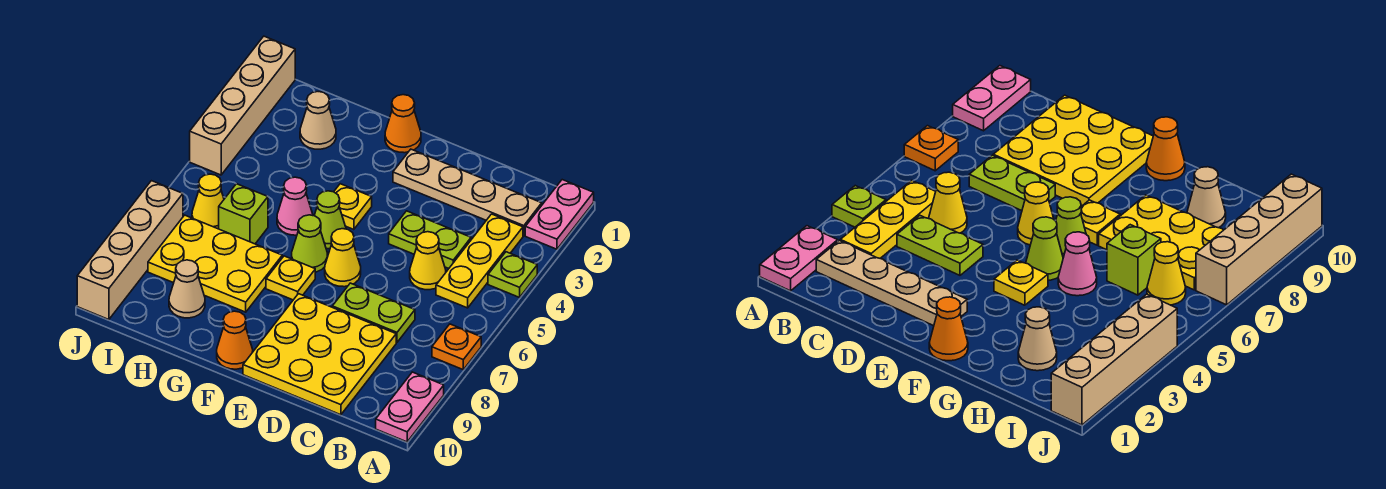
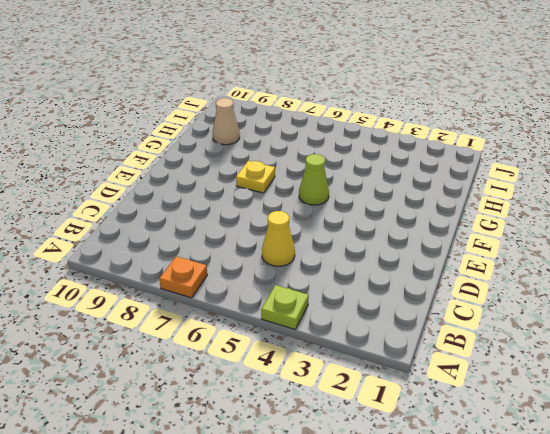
none -> pink 1x2 plate [525,180,594,249]
none -> pink 1x2 plate [376,372,444,442]
none -> tan 1x4 plate [393,149,542,236]

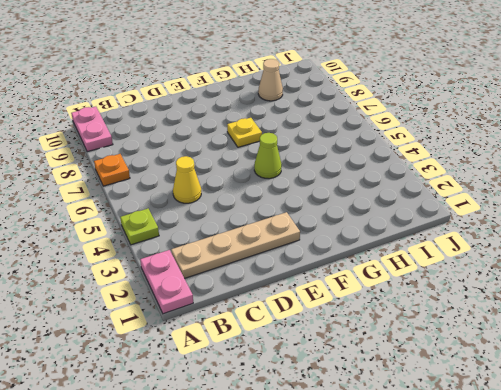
none -> yellow 1x3 plate [436,214,523,308]
none -> lime 1x2 plate [389,211,471,268]
none -> lime 1x2 plate [332,283,415,342]

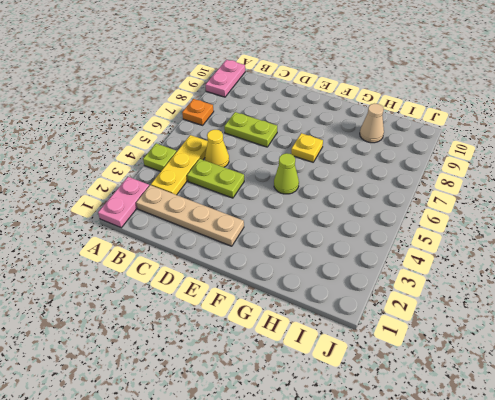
none -> yellow 3x3 plate [243,294,396,415]
none -> yellow 1x1 cone [325,229,361,287]
none -> orange 1x1 cone [385,95,421,153]

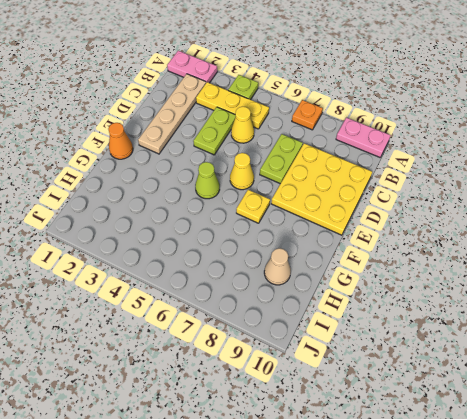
none -> yellow 1x1 plate [334,184,372,230]
none -> lime 1x1 cone [292,215,328,272]
none -> orange 1x1 cone [217,311,253,369]

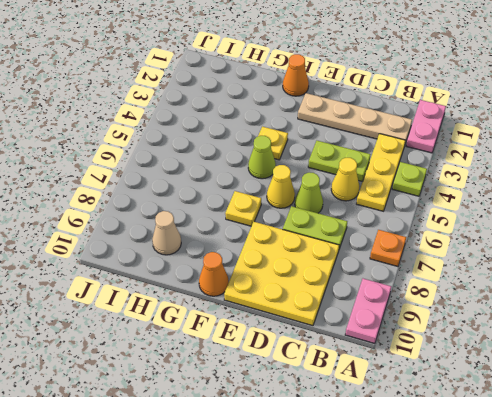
lime 1x1 cone [295,172,323,213] -> lime 1x1 cone moved to [292,215,328,272]
none -> pink 1x1 cone [277,177,313,235]
none -> yellow 2x3 plate [148,215,282,312]
none -> tan 1x1 cone [300,92,336,149]

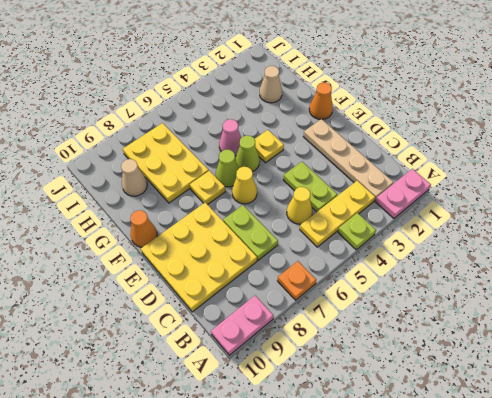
none -> lime 1x1 brick [219,184,268,244]
none -> yellow 1x1 cone [192,174,224,229]
none -> tan 1x4 brick [190,36,295,175]

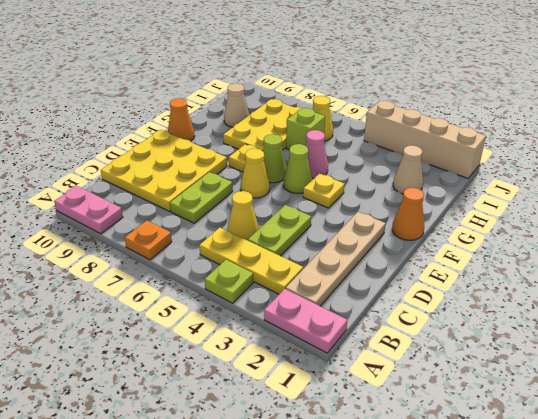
none -> tan 1x4 brick [77,181,183,320]

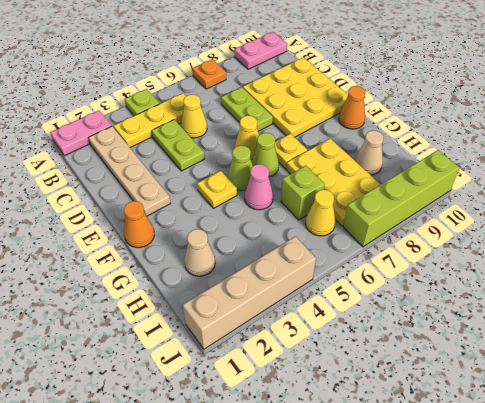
lime 1x4 brick [343,150,460,247] -> tan 1x4 brick [77,181,183,320]

